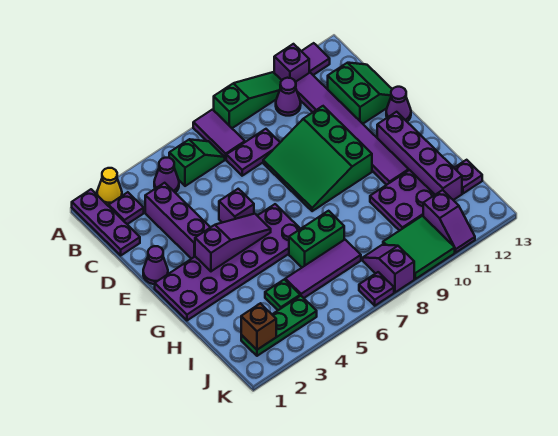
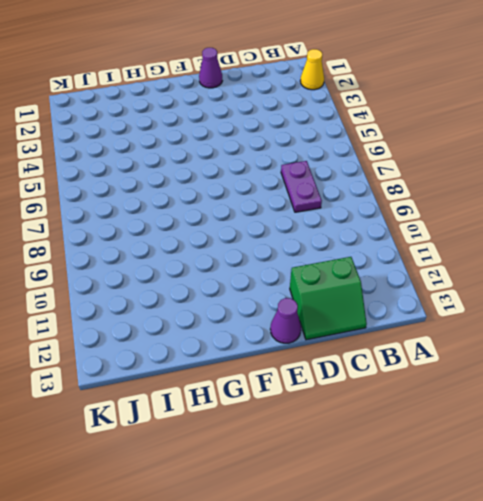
none -> purple 1x3 plate [72,189,140,255]
none -> purple 1x2 tile [193,110,245,159]
none -> green 1x3 slope [214,72,282,128]
none -> purple 1x1 brick [274,44,309,82]

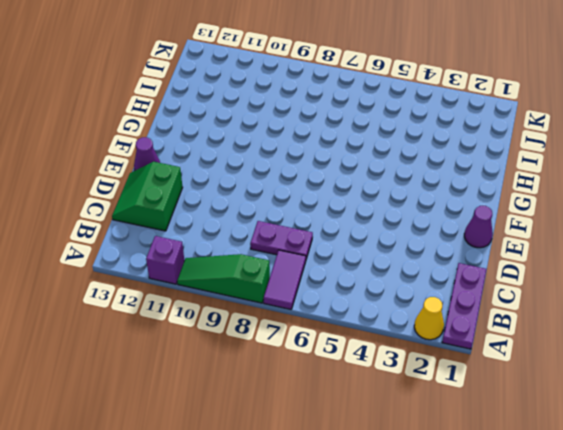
none -> purple 1x1 tile [302,43,330,75]
none -> purple 1x1 plate [109,192,144,224]
none -> purple 1x1 cone [154,158,179,192]
none -> green 1x2 slope [169,139,225,186]

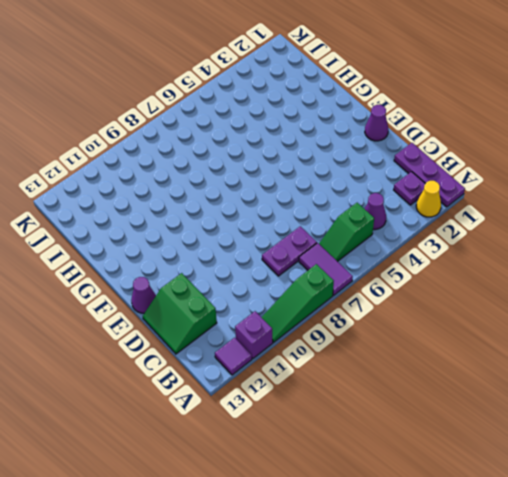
none -> purple 1x1 cone [276,78,301,116]
none -> purple 1x6 tile [296,73,409,185]
none -> purple 1x3 brick [145,183,210,259]
none -> green 3x3 slope [263,106,372,211]

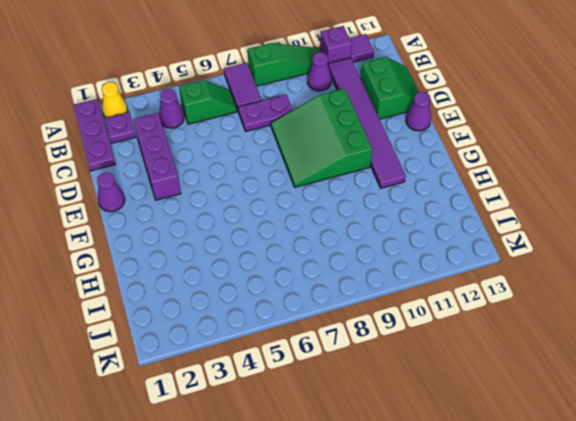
none -> purple 1x1 brick [219,189,254,223]
none -> purple 2x6 plate [155,204,300,320]
none -> purple 1x4 brick [377,112,462,200]
none -> green 1x2 brick [289,211,344,267]

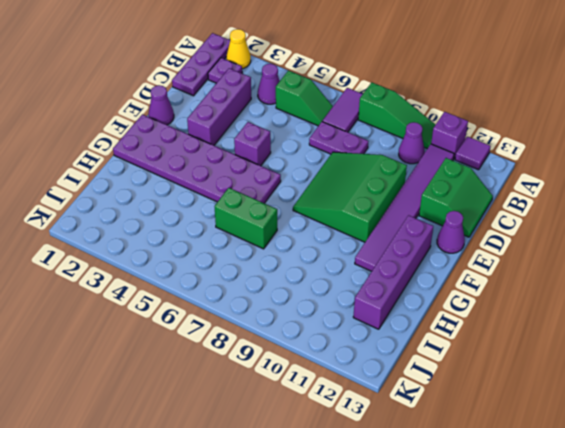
none -> purple 2x2 plate [370,170,435,231]
none -> green 1x1 plate [265,279,300,310]
none -> purple 1x3 tile [285,240,361,298]
none -> purple 1x1 plate [455,160,482,193]

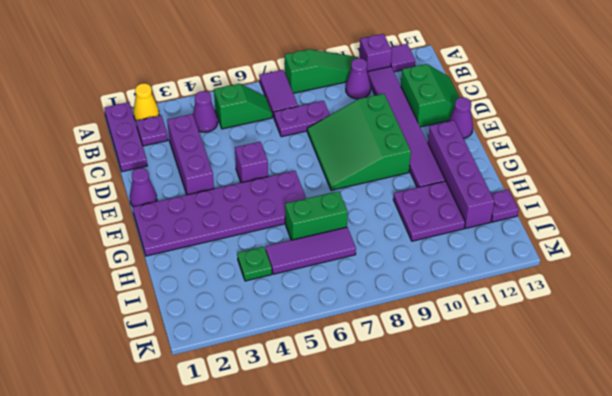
none -> green 1x3 plate [241,296,317,356]
none -> purple 1x2 slope [363,245,414,292]
none -> green 2x2 tile [383,216,455,279]
none -> purple 1x2 slope [423,190,475,252]

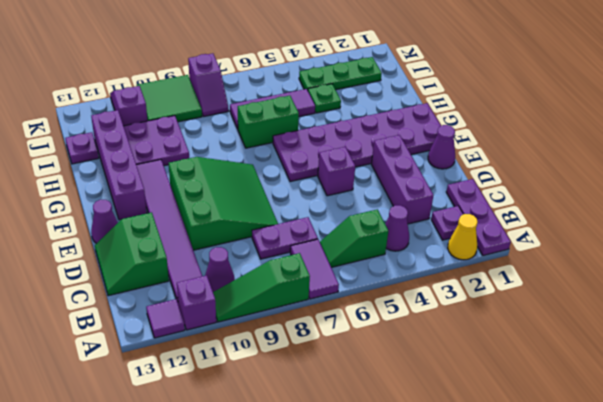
none -> purple 1x1 plate [359,272,394,306]
none -> purple 1x3 slope [195,214,271,271]
none -> brown 1x1 brick [241,303,276,350]

